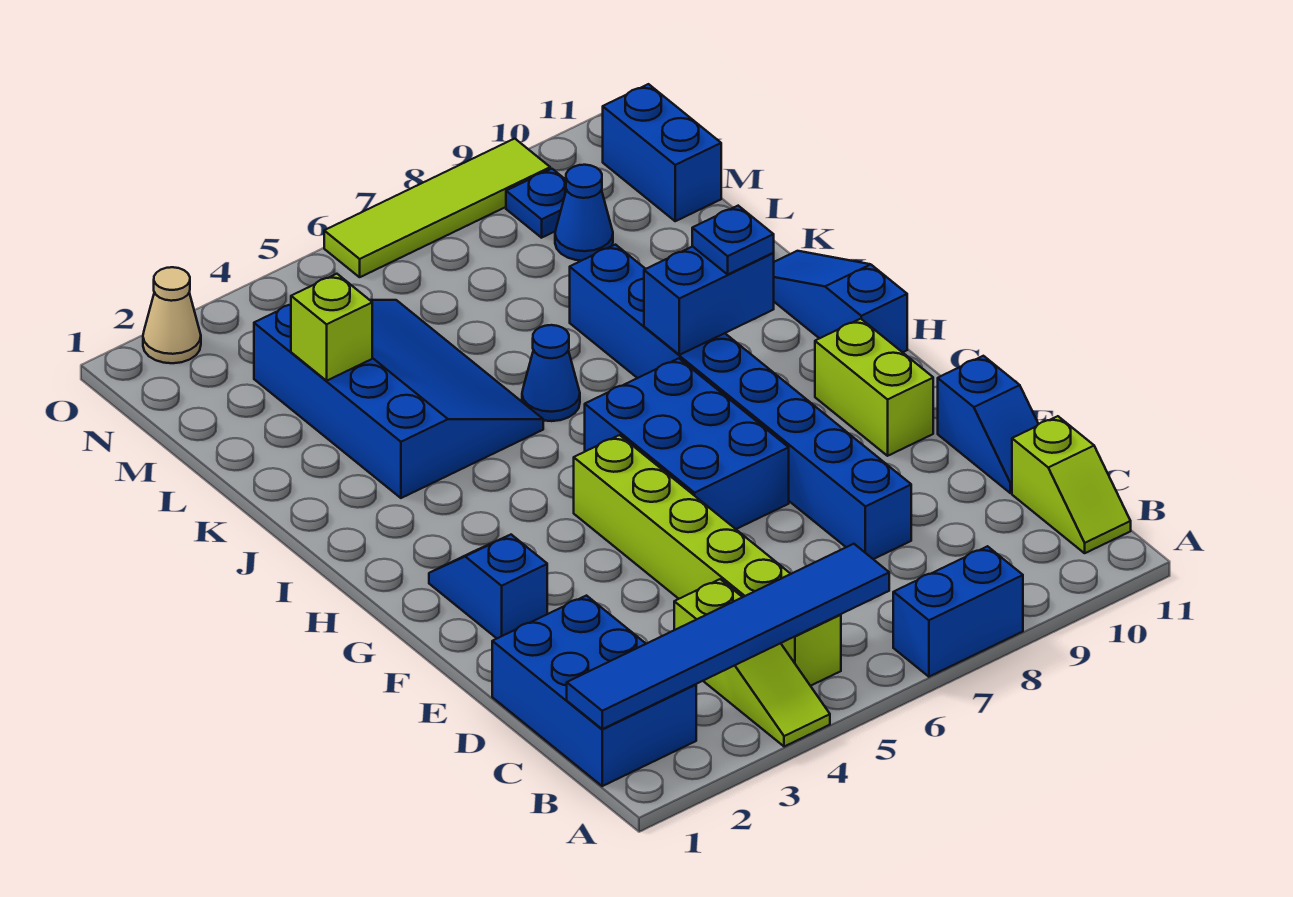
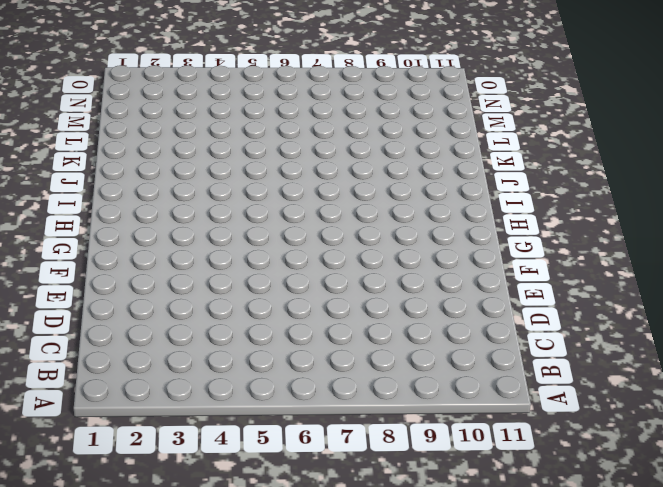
none -> lime 1x3 slope [674,579,830,747]
none -> blue 1x2 brick [893,546,1023,677]
none -> blue 2x3 brick [492,596,696,786]

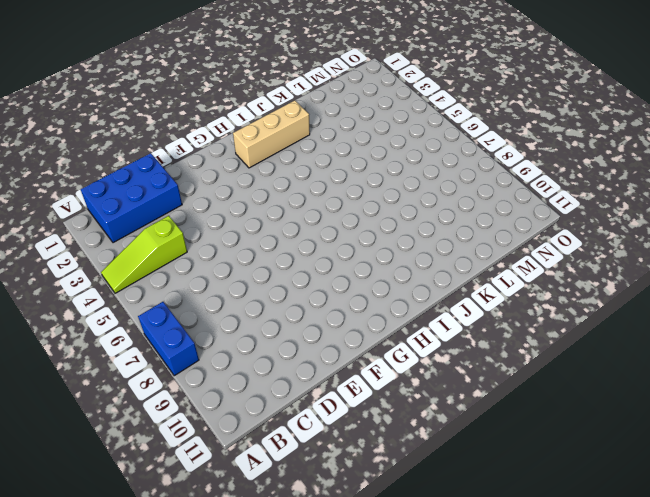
tan 1x3 brick [233,100,310,168] -> none
none -> lime 1x6 brick [574,435,841,686]
none -> lime 1x2 slope [1012,416,1131,553]
none -> blue 1x8 brick [570,245,911,559]

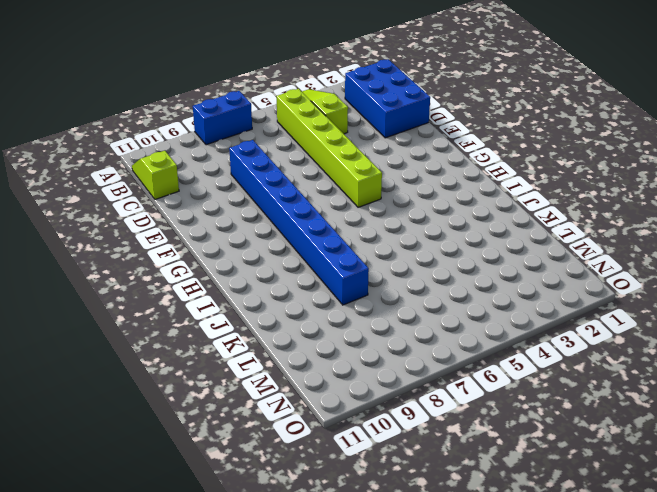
none -> blue 1x2 slope [938,356,1038,493]
none -> blue 1x2 slope [429,535,547,638]
none -> blue 2x3 brick [585,358,789,529]

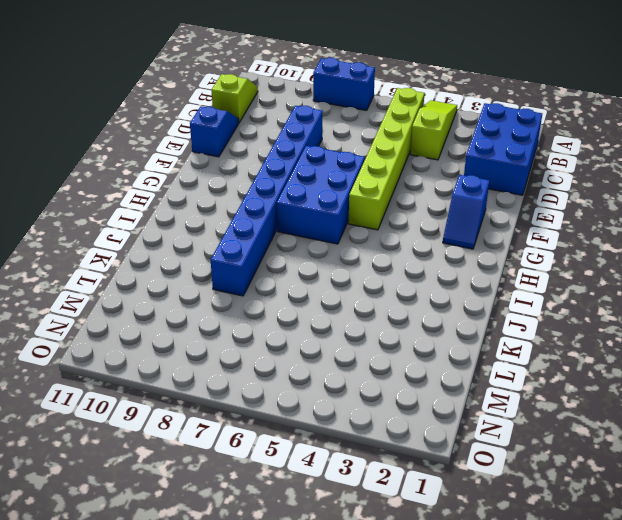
none -> lime 1x2 brick [815,319,933,456]
none -> blue 1x3 slope [774,251,907,352]
none -> blue 3x4 slope [254,300,543,498]

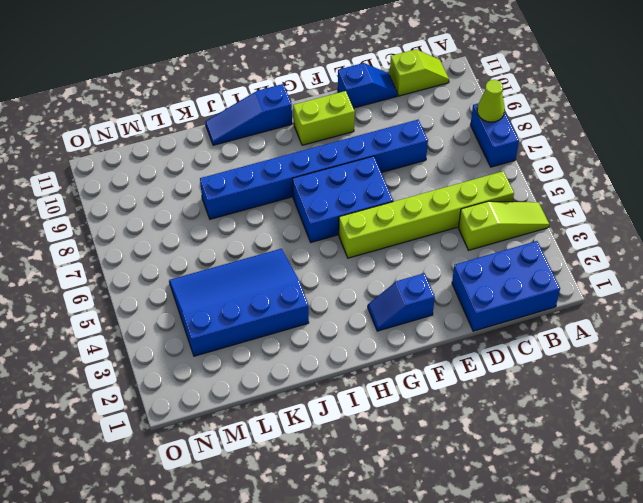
lime 1x1 cone [477,80,505,122] -> none
none -> blue 1x1 cone [522,325,580,421]
none -> blue 1x1 cone [555,165,613,261]
none -> blue 1x2 brick [603,84,721,221]

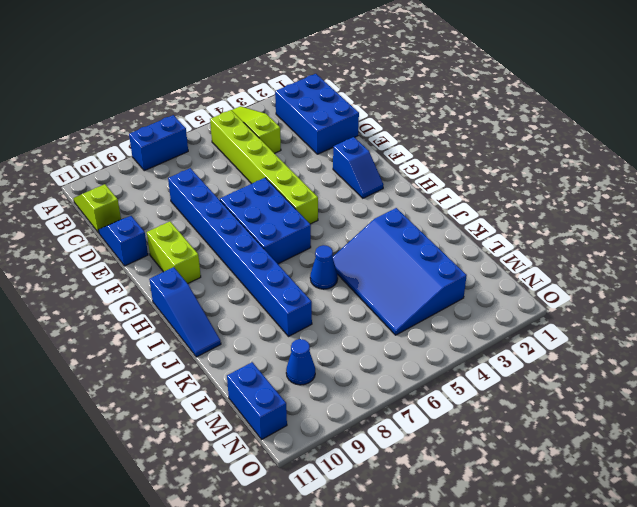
none -> blue 1x1 plate [506,169,567,238]
none -> tan 1x1 cone [143,267,201,363]
none -> lime 1x4 tile [324,139,550,277]

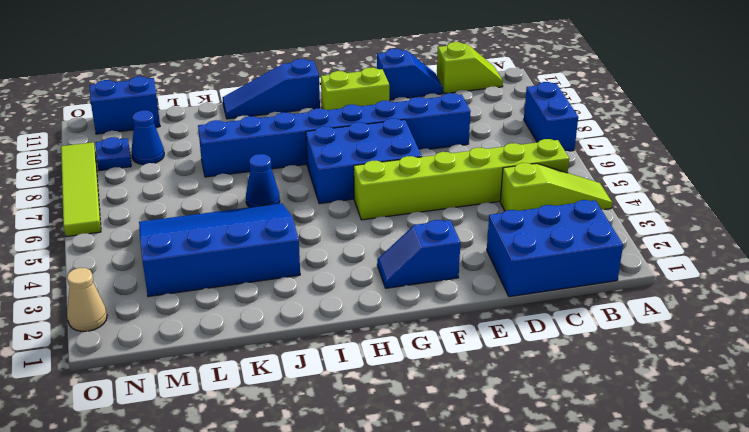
none -> blue 1x6 tile [567,544,889,729]
none -> blue 1x2 brick [644,246,774,355]
none -> lime 1x1 brick [291,274,372,381]

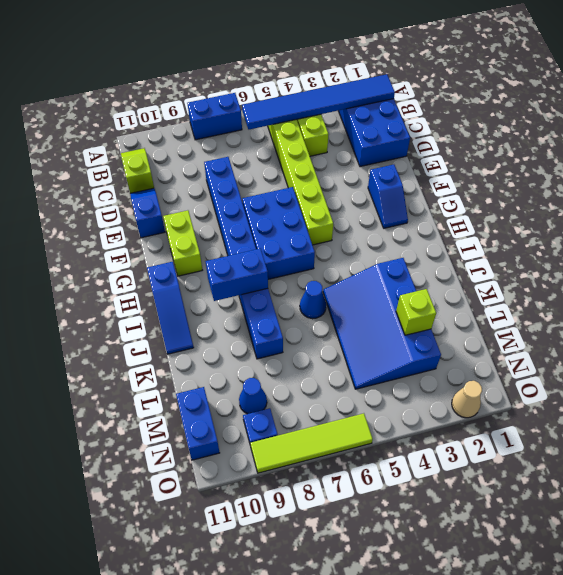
none -> blue 1x1 plate [692,206,774,274]

